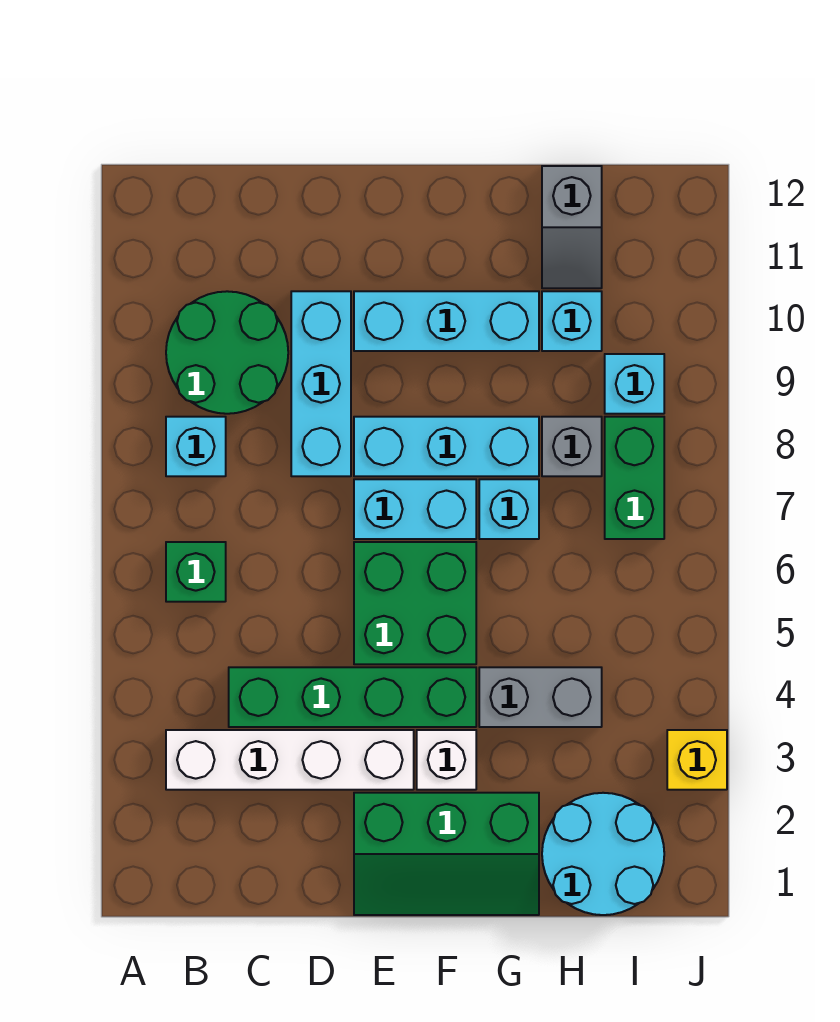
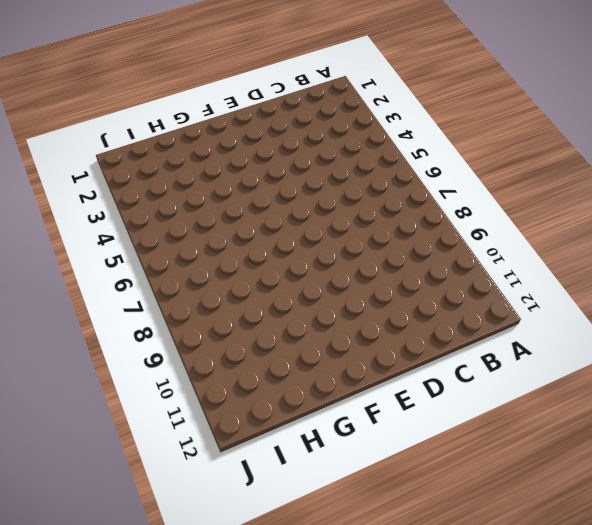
none -> white 1x4 brick [166,730,414,790]
none -> green 1x1 brick [166,542,226,602]
none -> cyan 1x1 brick [166,417,226,476]

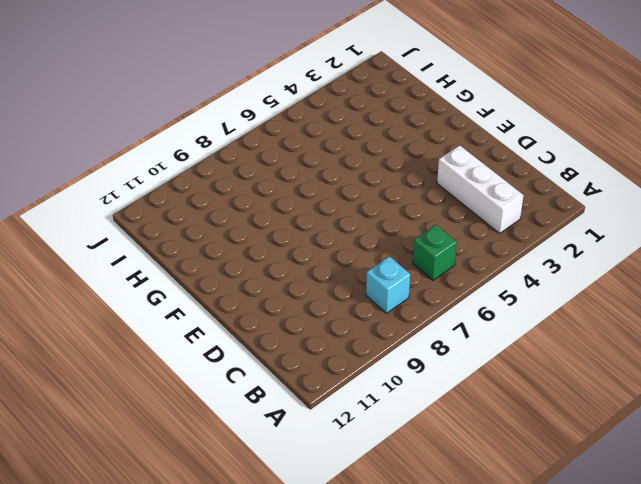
white 1x3 brick [437,145,524,233] -> white 1x4 brick [166,730,414,790]
none -> green 2x2 round brick [166,291,288,414]
none -> green 1x4 brick [229,667,476,727]
none -> cyan 1x3 brick [291,291,351,476]

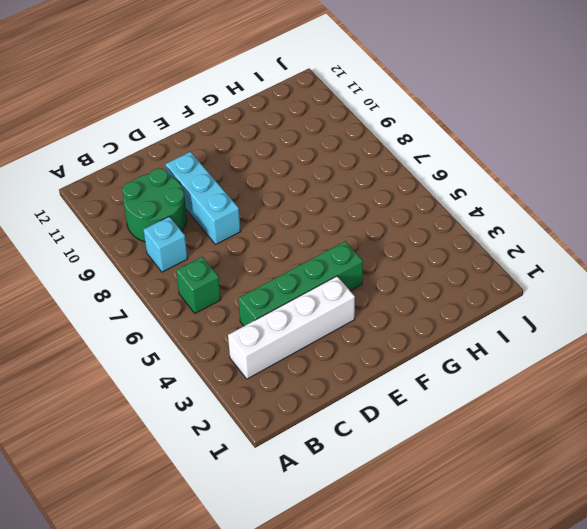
none -> green 2x3 slope [354,793,539,915]
none -> green 2x2 brick [354,542,476,664]
none -> cyan 1x2 brick [354,479,476,539]

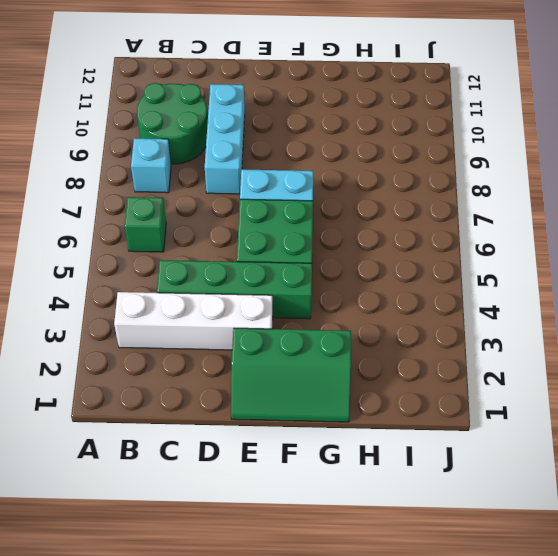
none -> cyan 1x3 brick [354,417,539,476]
none -> cyan 1x3 brick [354,291,539,351]
none -> white 1x1 brick [417,730,476,790]

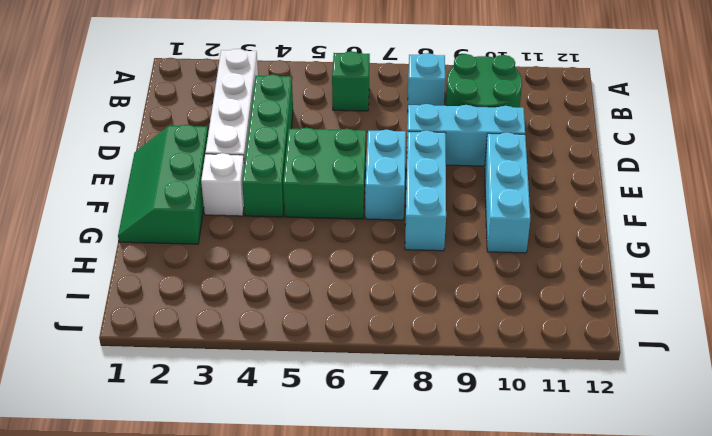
none -> grey 1x2 brick [479,667,602,727]
none -> cyan 1x1 brick [479,479,539,539]
none -> cyan 2x2 round brick [542,793,664,915]

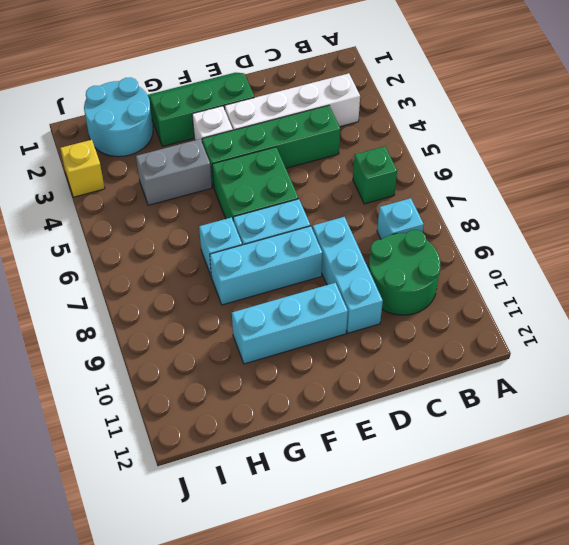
none -> grey 1x1 brick [542,417,602,476]
none -> cyan 1x1 brick [542,291,602,351]
none -> grey 1x2 slope [542,166,602,288]

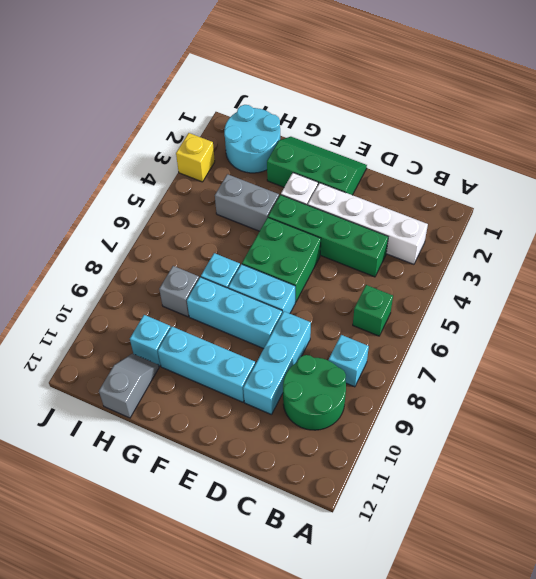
none -> green 1x2 brick [605,417,664,539]
none -> cyan 1x1 brick [605,354,664,414]

